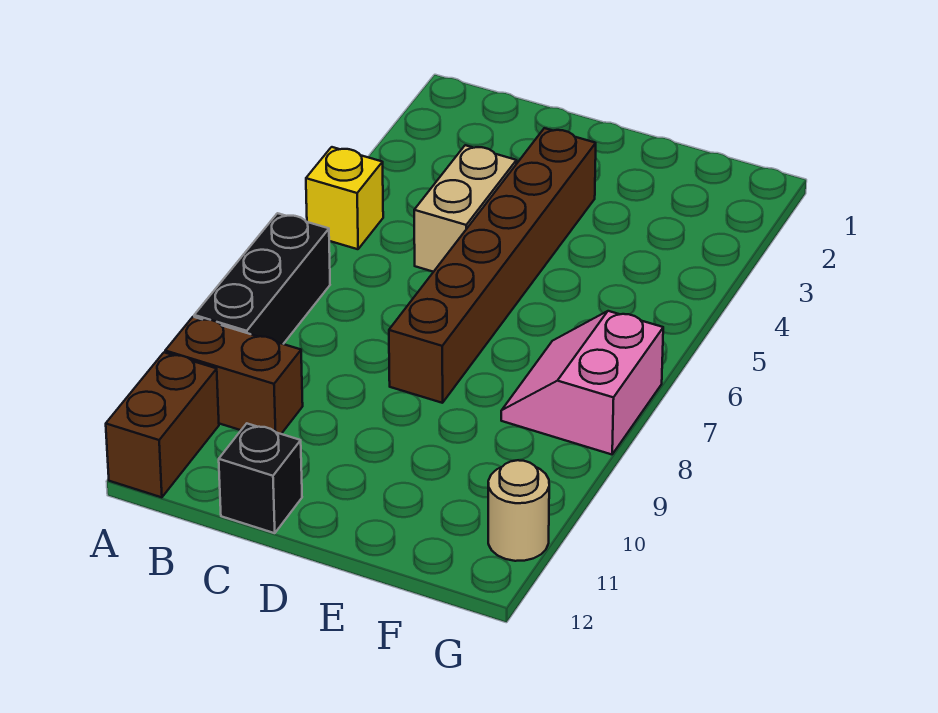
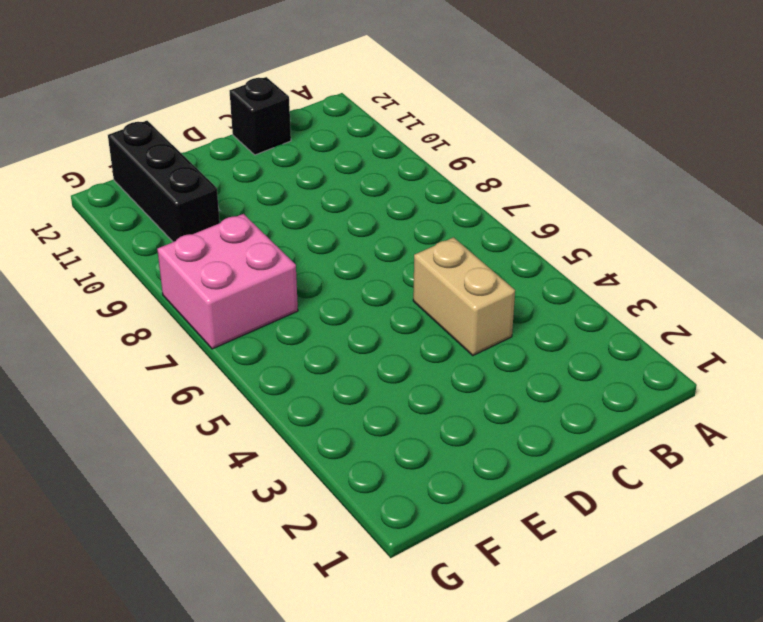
pink 2x2 brick [157,214,298,349] -> pink 2x2 slope [501,311,663,454]
black 1x3 brick [108,121,220,242] -> black 1x3 brick moved to [194,213,330,344]
none -> yellow 1x1 brick [306,147,383,249]
none -> brown 1x2 brick [165,317,303,434]

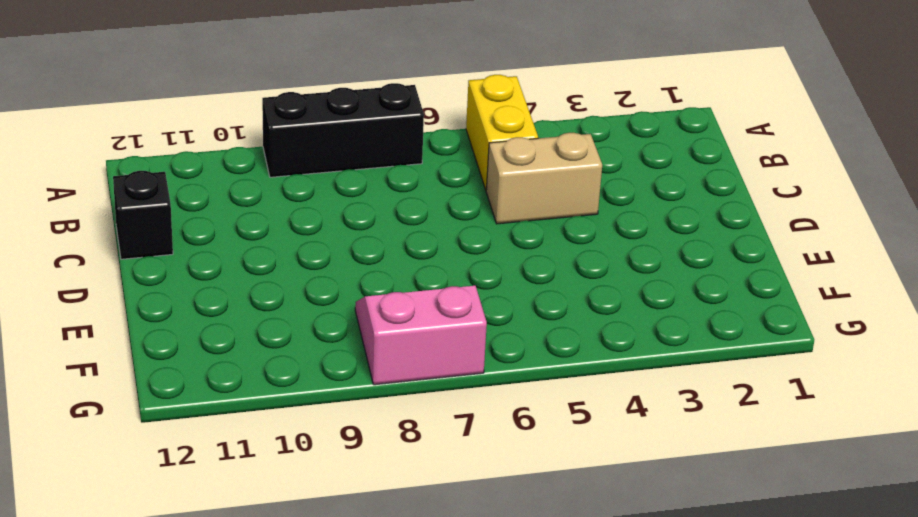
yellow 1x2 brick [466,75,538,190] -> yellow 1x1 brick [306,147,383,249]
none -> brown 1x2 brick [165,317,303,434]
none -> brown 1x2 brick [106,352,219,497]

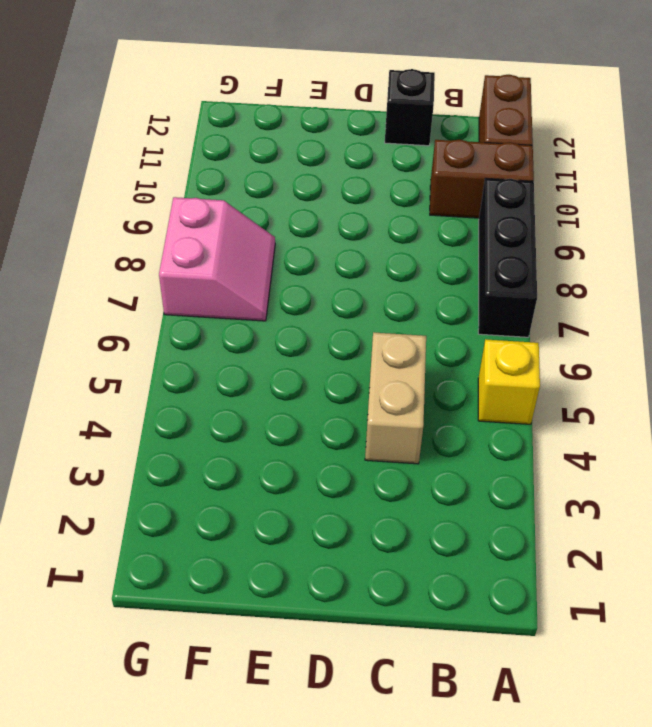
none -> brown 1x6 brick [389,128,596,403]
none -> tan 1x1 round brick [488,460,549,561]

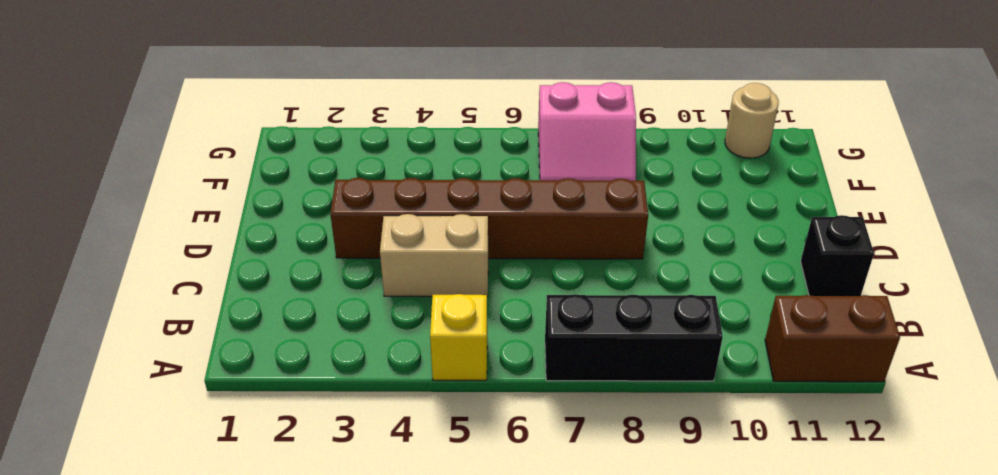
none -> brown 1x2 brick [165,317,303,434]

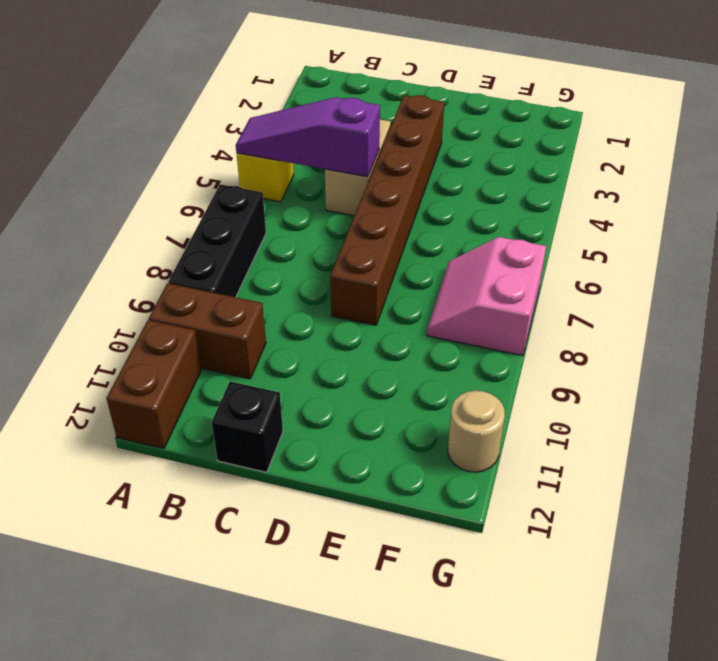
purple 1x3 slope [236,97,380,177] -> none

